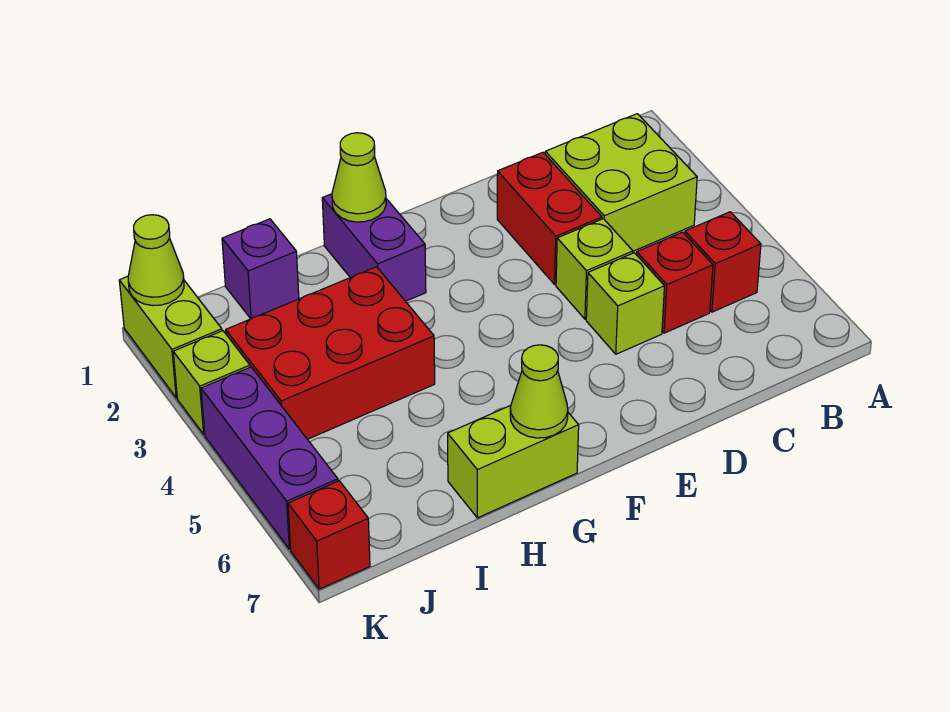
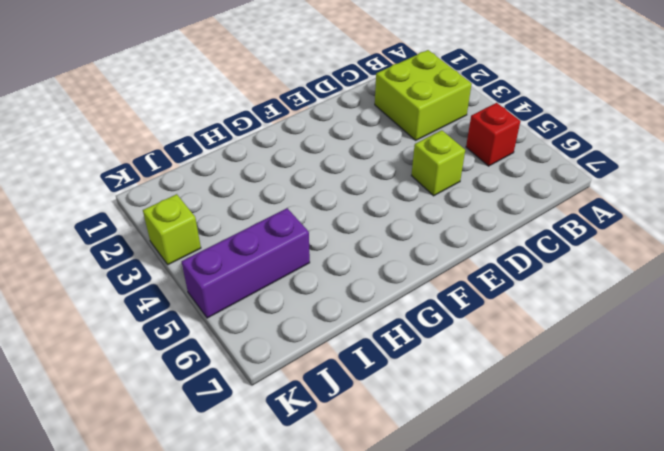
purple 1x3 brick [181,208,310,318] -> purple 1x3 brick turned to [201,367,338,549]
none -> red 1x1 brick [637,232,713,333]
none -> red 1x2 brick [497,152,602,285]
none -> lime 1x1 brick [556,219,633,319]

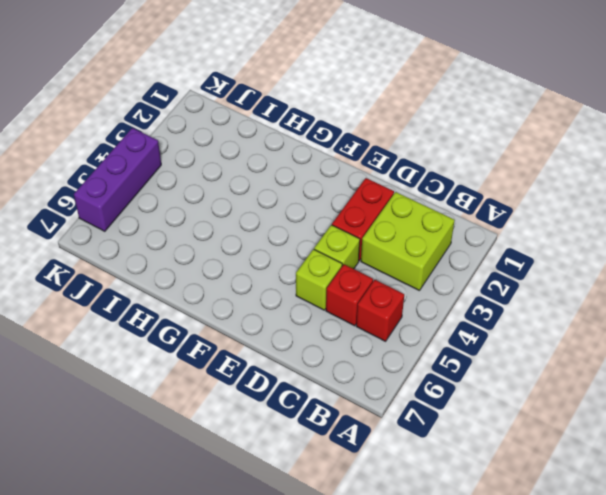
none -> purple 1x2 brick [322,194,426,301]
none -> lime 1x2 brick [448,406,579,518]
none -> red 2x3 brick [226,267,435,439]

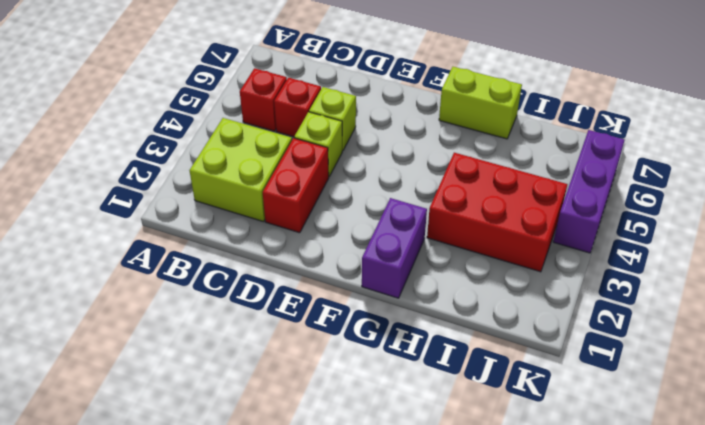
none -> purple 1x1 brick [222,219,299,319]
none -> lime 1x2 brick [119,276,222,398]
none -> lime 1x1 brick [173,331,250,434]

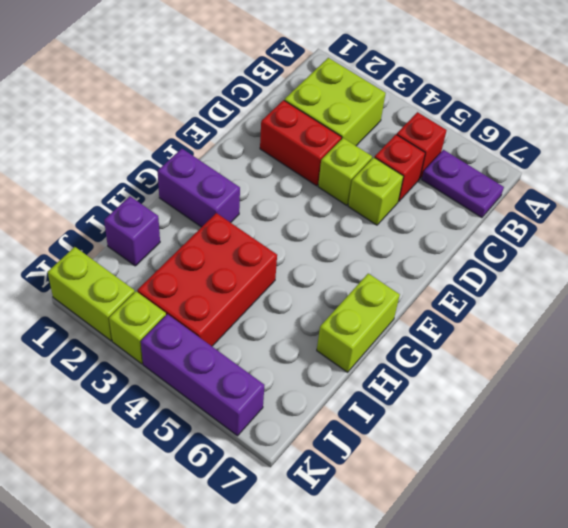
purple 1x2 plate [422,150,504,218] -> none
none -> red 1x1 brick [288,481,370,589]
none -> lime 1x1 cone [332,133,386,222]
none -> lime 1x1 cone [510,345,568,438]

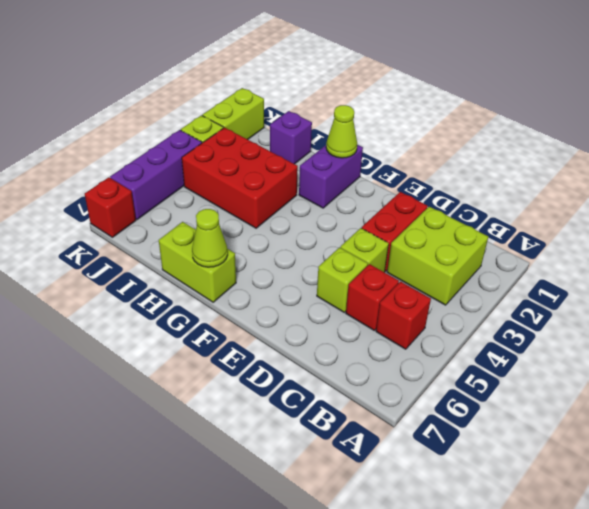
none -> lime 1x1 cone [128,215,184,306]

